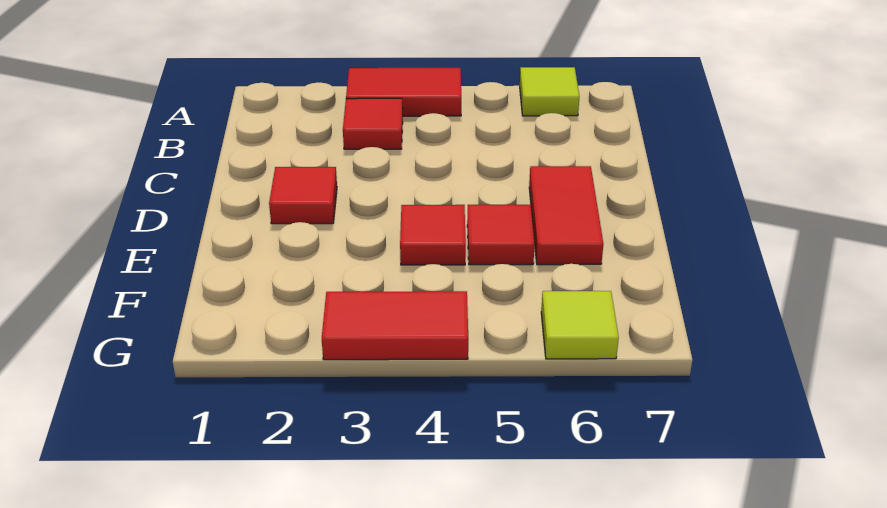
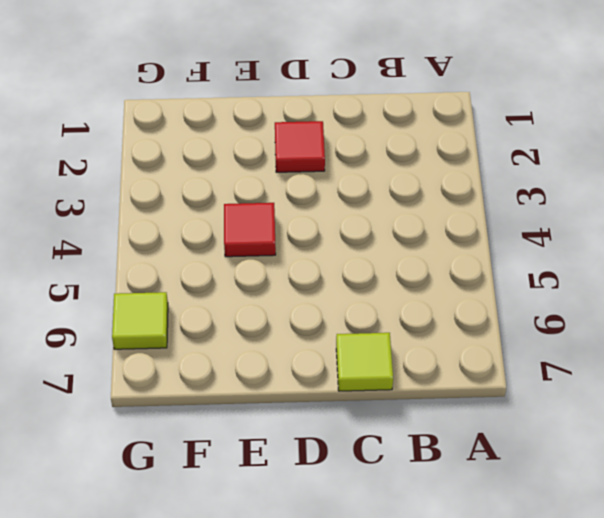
lime 1x1 tile [336,333,393,391] -> lime 1x1 tile moved to [520,67,580,116]
none -> red 1x2 tile [346,68,461,116]
none -> red 1x1 tile [343,98,403,149]

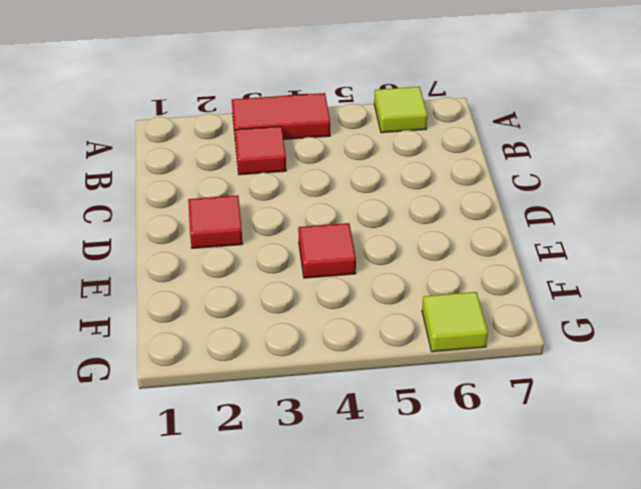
none -> red 1x2 tile [529,166,603,265]
none -> red 1x1 tile [467,205,535,265]

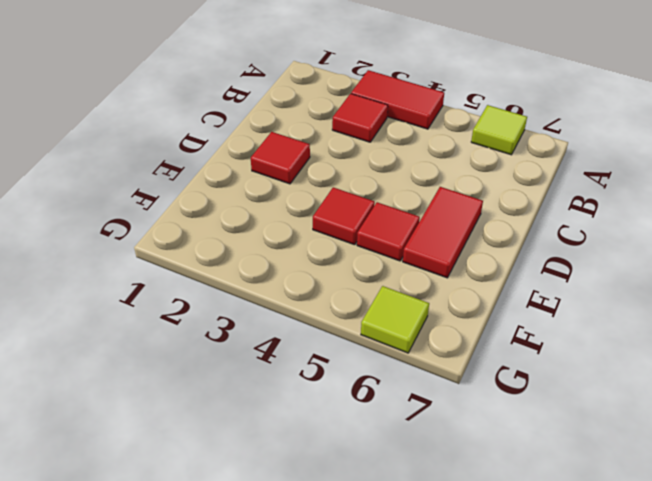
none -> red 1x2 tile [322,291,468,360]

